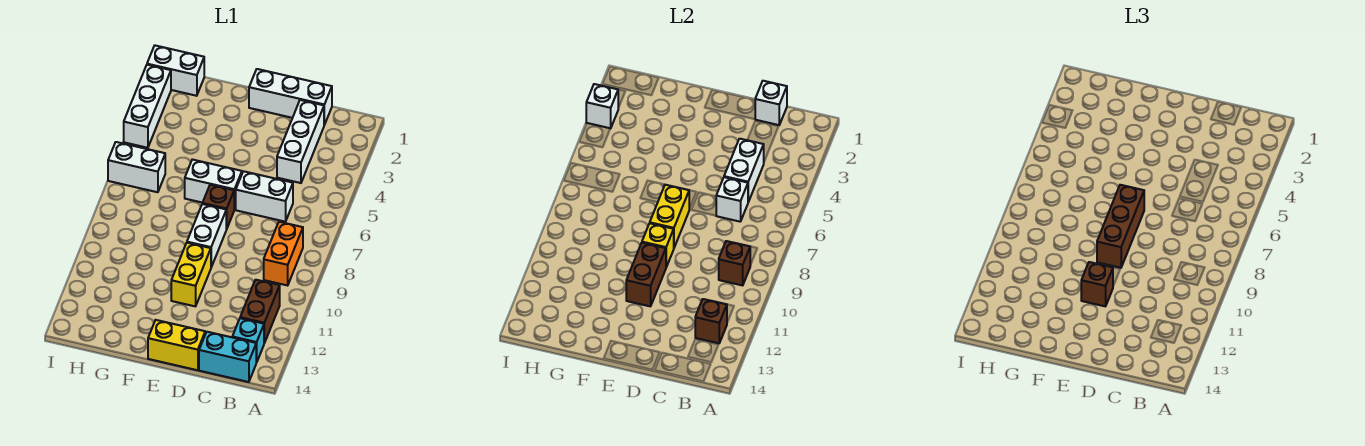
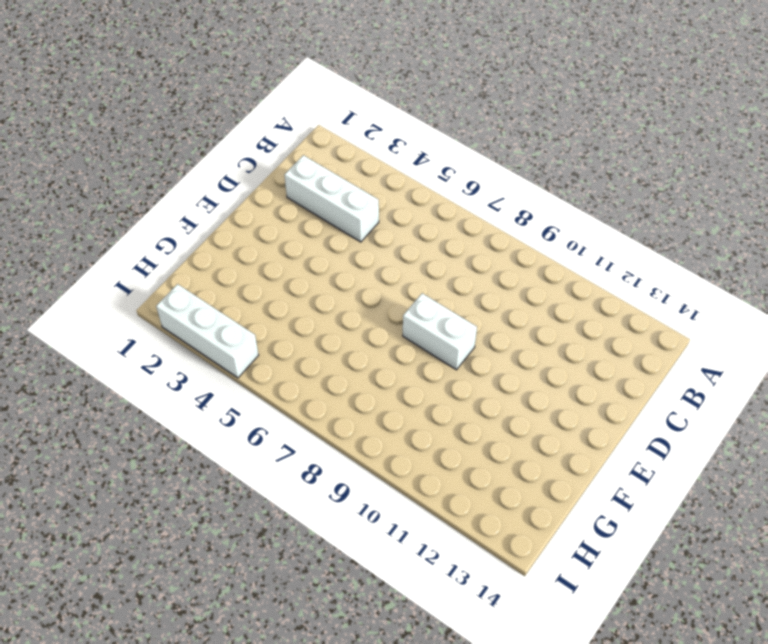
none -> orange 1x2 brick [264,222,303,285]
none -> brown 1x2 brick [240,280,280,343]
none -> cyan 1x1 brick [232,318,264,362]

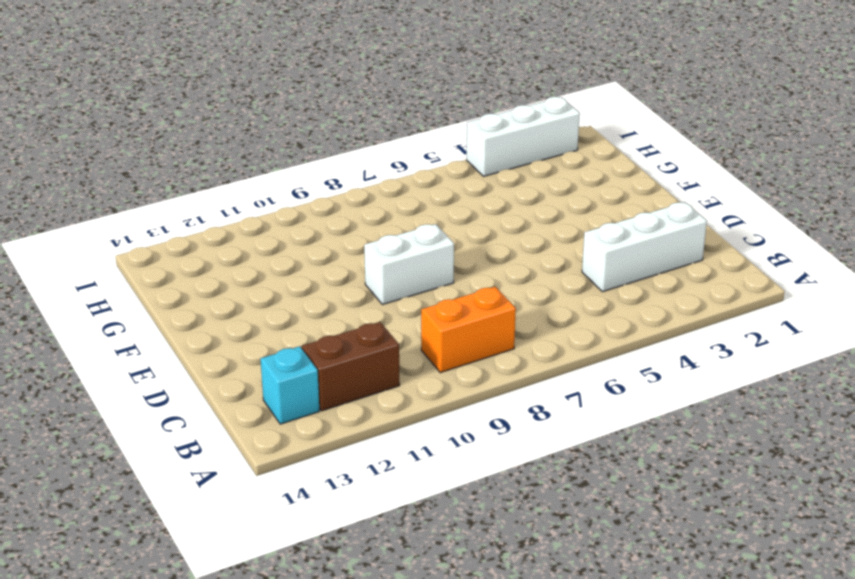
none -> cyan 1x2 brick [199,332,256,382]
none -> white 1x3 brick [249,69,332,125]
none -> white 1x2 brick [236,171,293,222]

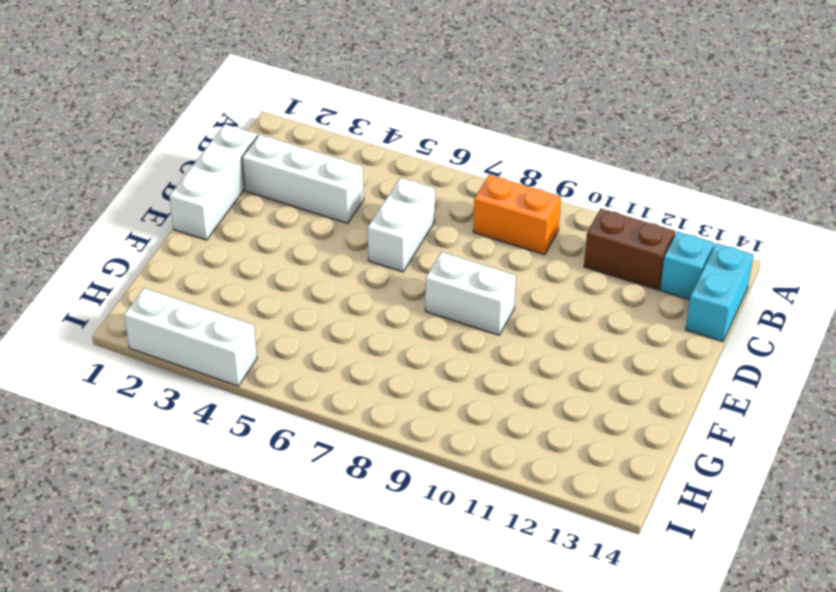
none -> yellow 1x2 brick [148,320,205,370]
none -> white 1x2 brick [185,160,242,210]
none -> brown 1x1 brick [202,185,234,229]

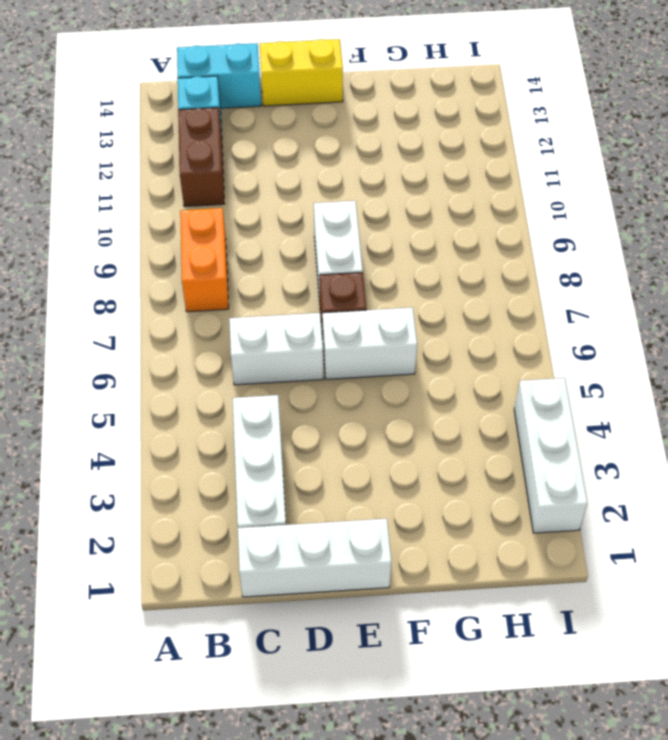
none -> yellow 1x2 brick [171,243,211,306]
none -> white 1x2 brick [147,46,204,96]
none -> white 1x2 brick [108,142,165,192]

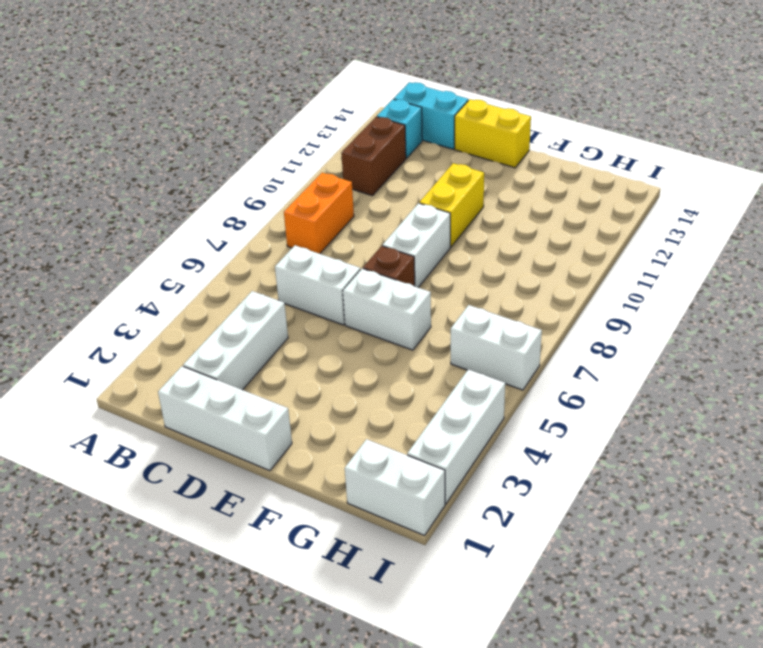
none -> brown 1x1 brick [719,241,750,285]
none -> brown 1x1 brick [695,299,727,343]
none -> white 1x1 brick [755,81,787,125]

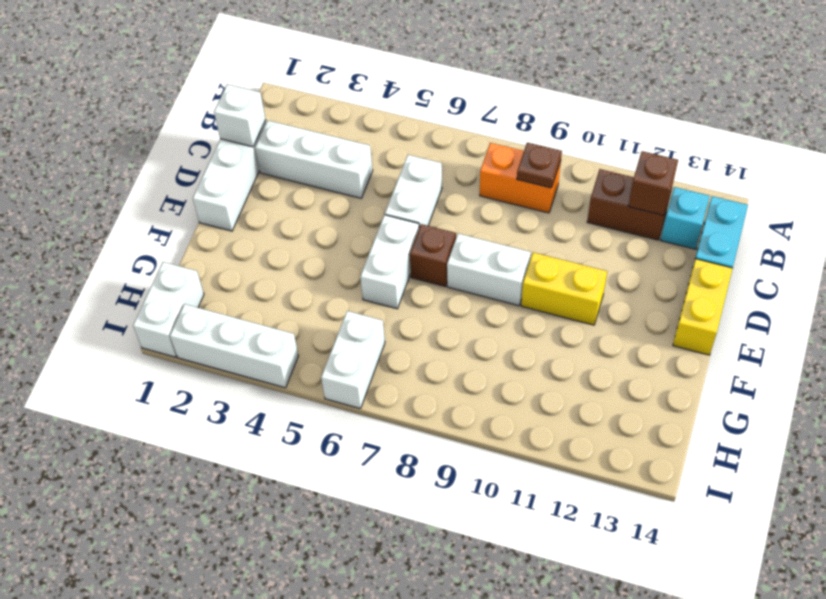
brown 1x1 plate [517,143,562,188] -> brown 1x1 brick [719,241,750,285]
none -> white 1x2 brick [724,139,764,202]
none -> white 1x1 brick [716,177,748,222]
none -> yellow 1x2 brick [650,185,689,247]

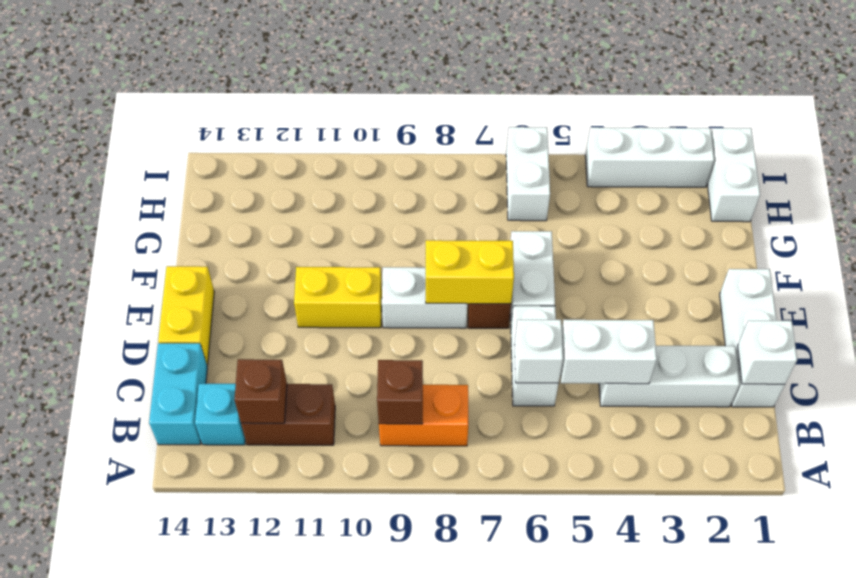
none -> yellow 1x1 brick [642,223,674,267]
none -> brown 1x2 brick [626,243,666,306]
none -> white 1x1 brick [586,84,618,129]

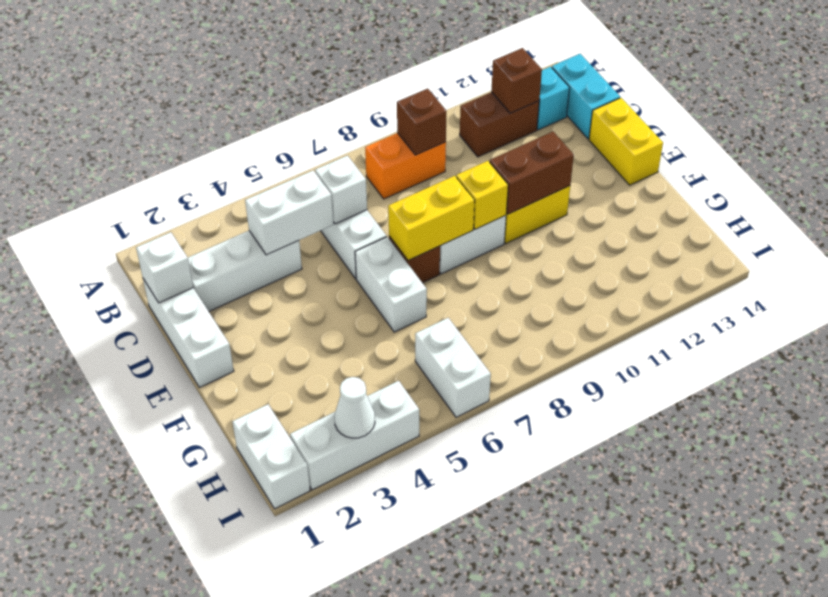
white 1x1 cone [334,377,375,438] -> white 1x1 brick [586,84,618,129]
none -> brown 1x3 brick [1097,185,1144,268]
none -> brown 1x1 brick [1081,262,1113,306]

